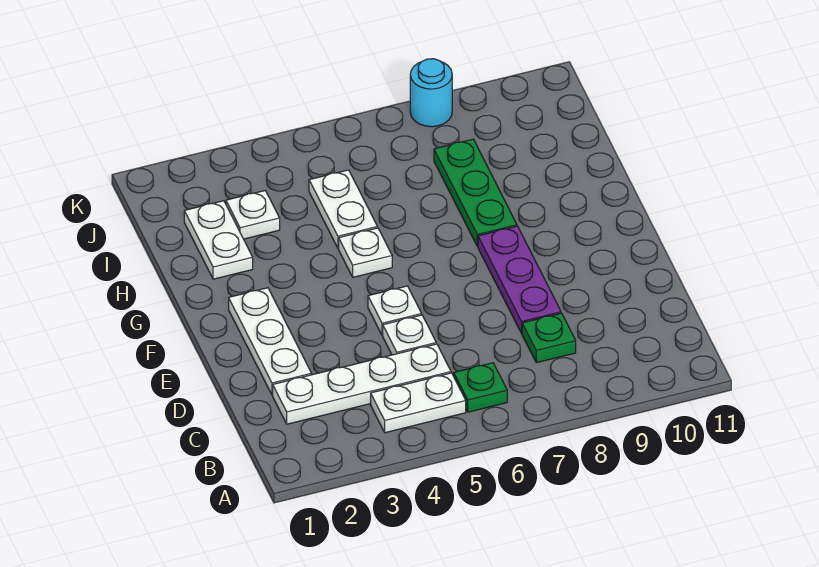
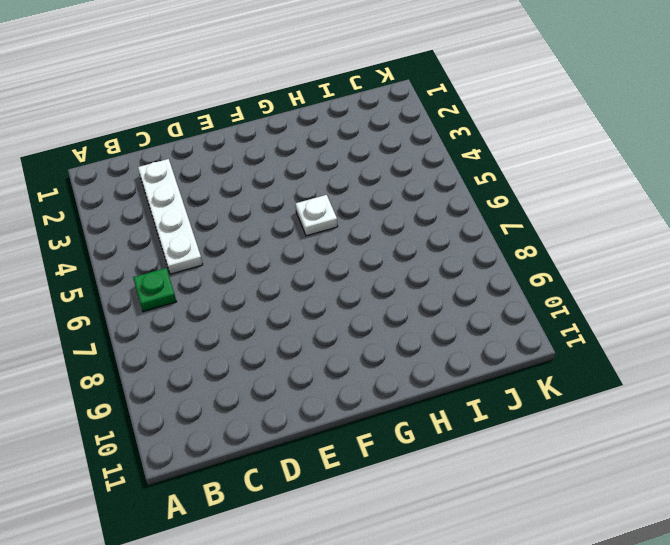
none -> white 1x2 plate [371,373,466,433]
none -> green 1x1 plate [522,313,576,363]
none -> white 1x3 plate [229,288,312,395]

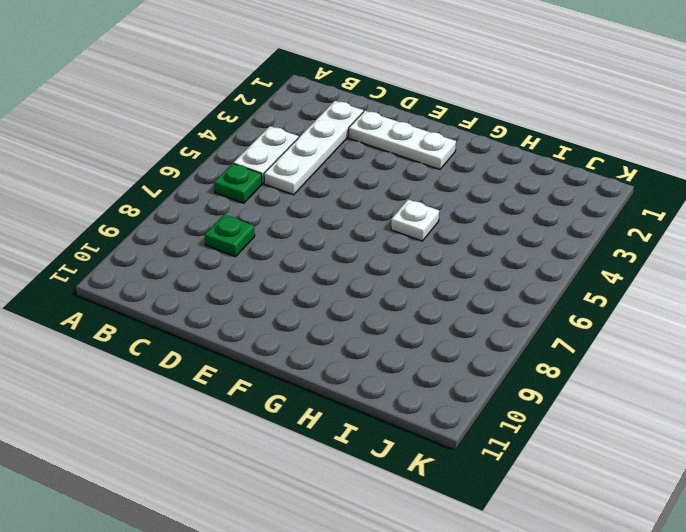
none -> white 1x1 plate [383,315,436,355]
none -> purple 1x3 plate [478,226,561,333]
none -> white 1x1 plate [368,286,422,335]

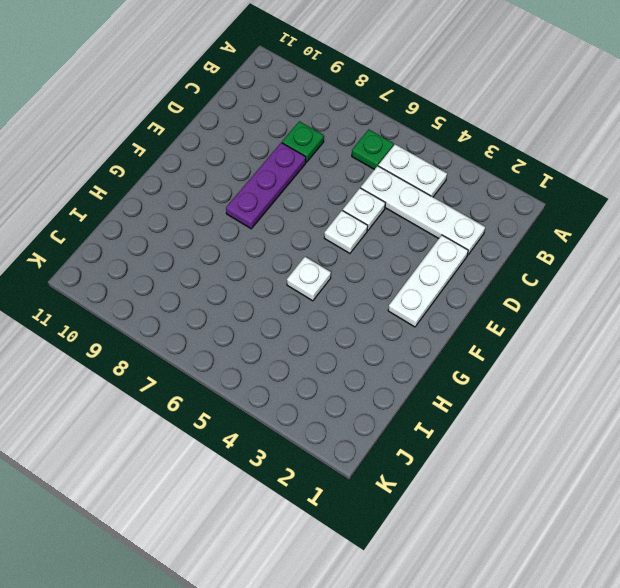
none -> green 1x3 plate [434,139,517,247]
none -> white 1x2 plate [184,201,253,279]
none -> white 1x2 plate [309,170,377,248]

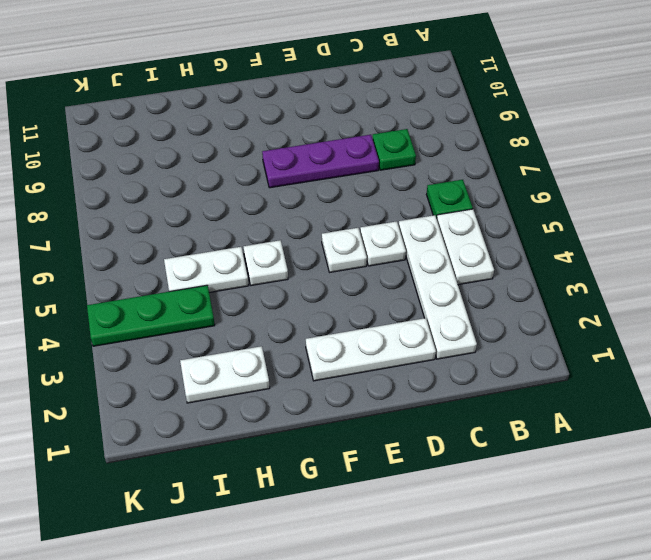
green 1x3 plate [87,285,215,346] -> green 1x3 plate moved to [434,139,517,247]
none -> white 1x1 plate [226,191,280,239]
none -> cyan 1x1 round brick [410,59,452,127]

